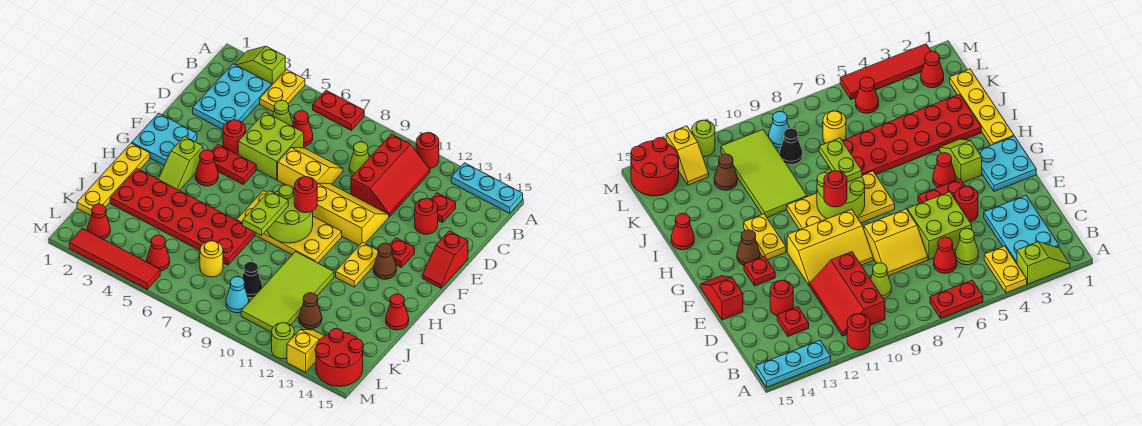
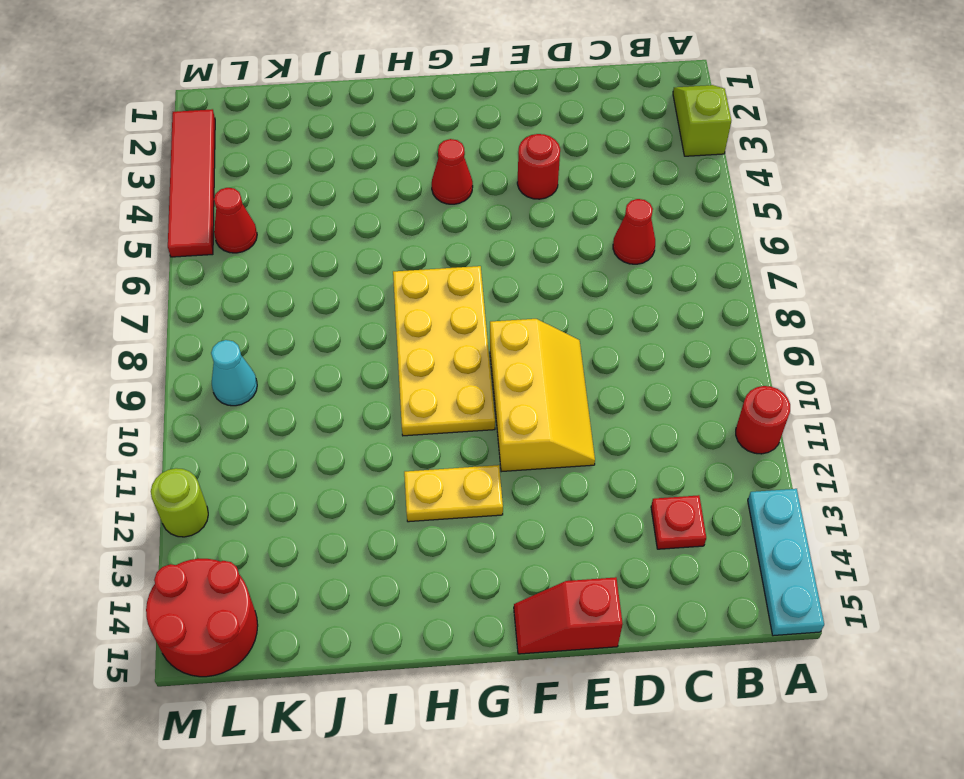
none -> yellow 1x2 plate [260,69,305,112]
none -> red 1x2 plate [313,90,364,130]
none -> cyan 2x3 plate [193,64,272,130]
none -> red 2x3 slope [351,134,430,217]

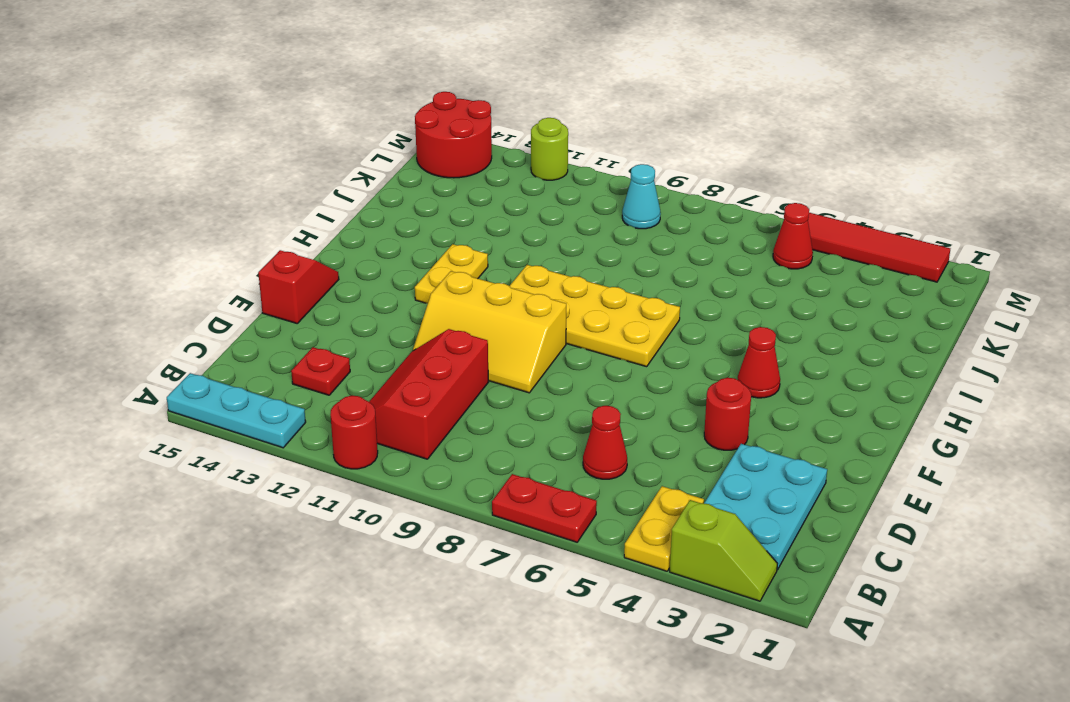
none -> lime 1x1 cone [273,100,293,126]
none -> lime 1x1 cone [349,142,370,175]
none -> lime 2x2 brick [238,112,304,180]
none -> yellow 2x2 slope [278,147,343,189]

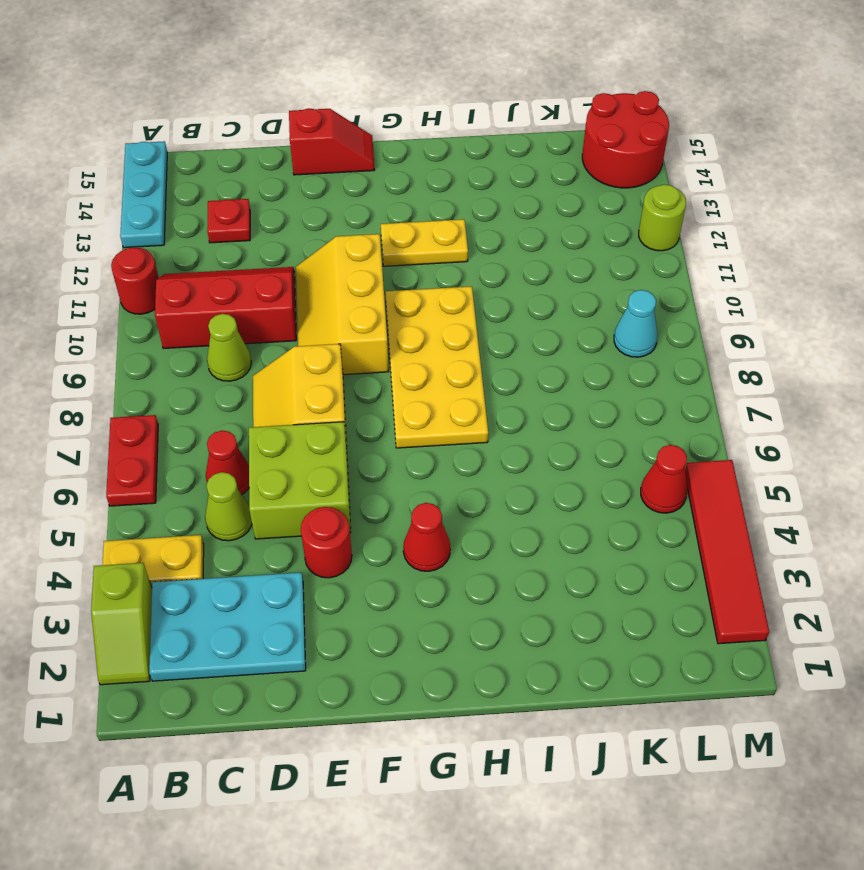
none -> red 1x1 round brick [415,198,438,234]
none -> cyan 2x2 plate [132,113,197,165]
none -> red 1x2 plate [212,145,256,184]
none -> red 1x1 plate [390,238,415,268]

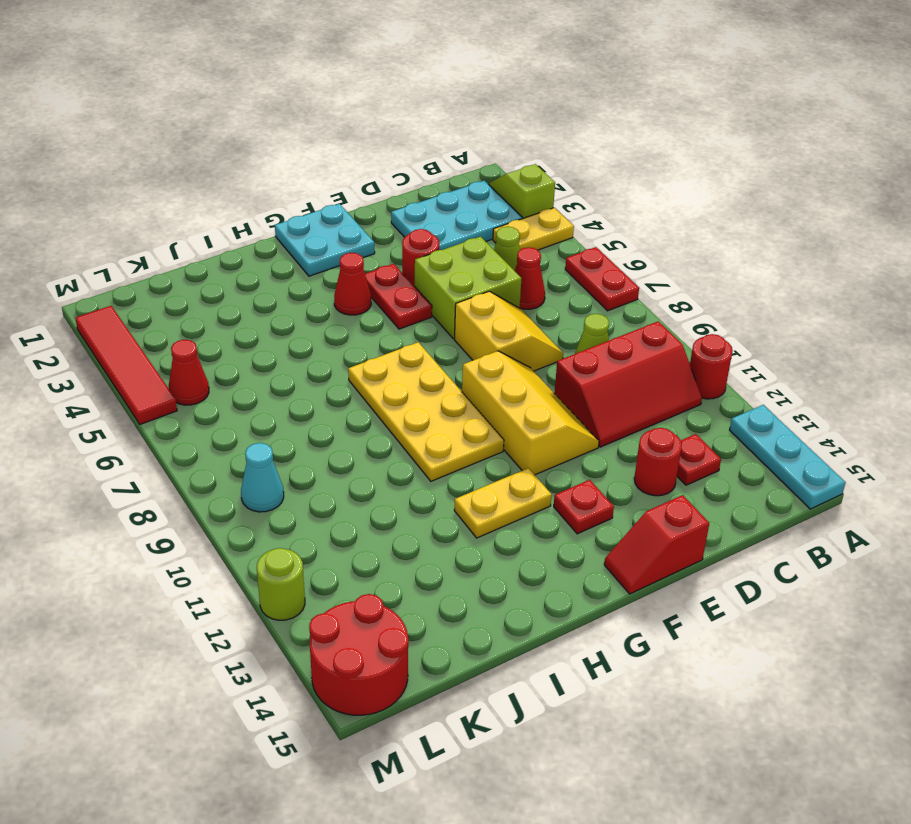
none -> lime 1x2 slope [158,136,203,191]
none -> brown 1x1 cone [374,243,396,279]
none -> yellow 1x4 plate [77,143,150,215]
none -> red 2x6 plate [110,169,255,265]

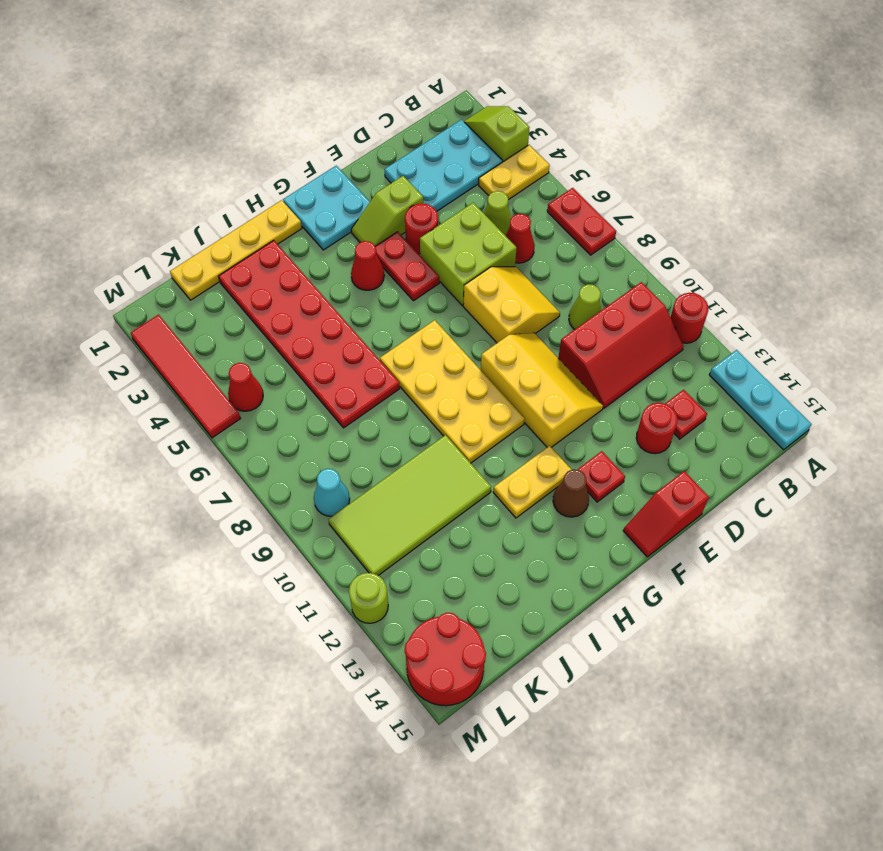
lime 1x2 slope [351,176,423,246] -> lime 1x2 slope moved to [158,136,203,191]
none -> red 1x1 cone [386,294,409,330]
none -> yellow 1x1 round brick [200,241,223,277]
none -> black 1x1 cone [242,262,263,298]
none -> brown 1x1 cone [299,293,322,329]

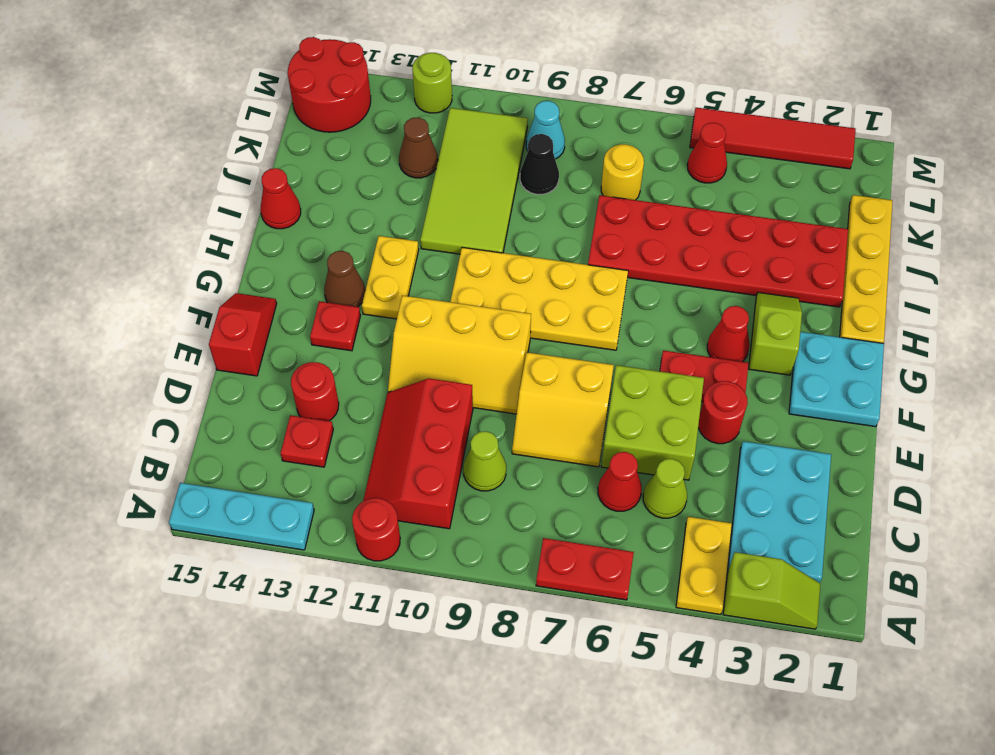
none -> red 1x1 cone [87,204,110,239]
none -> yellow 1x2 slope [287,329,324,372]
none -> lime 2x2 round brick [267,185,313,243]
none -> red 1x1 round brick [294,177,317,213]

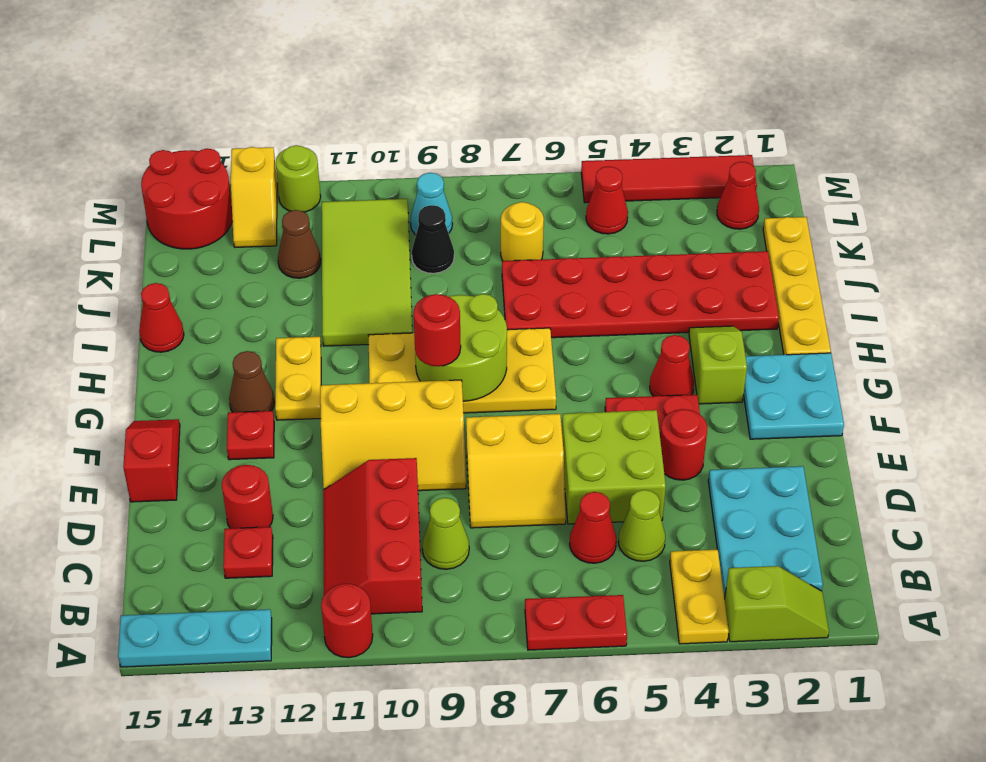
none -> lime 1x2 plate [243,191,288,235]

